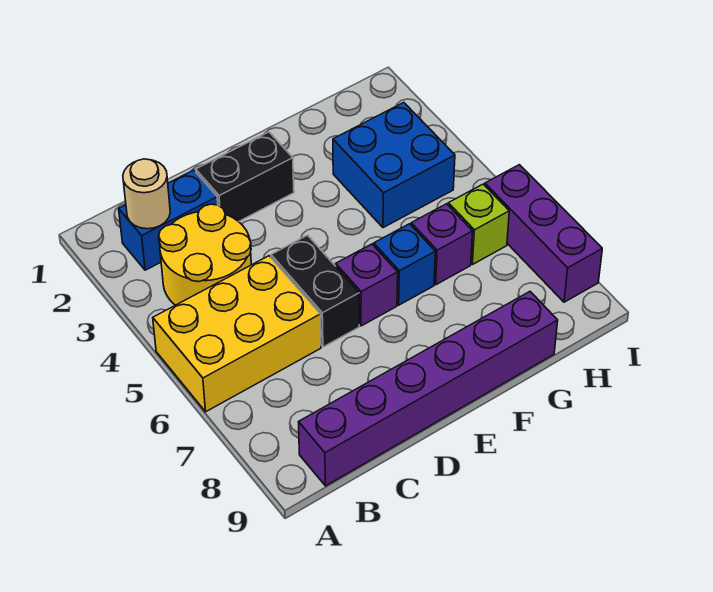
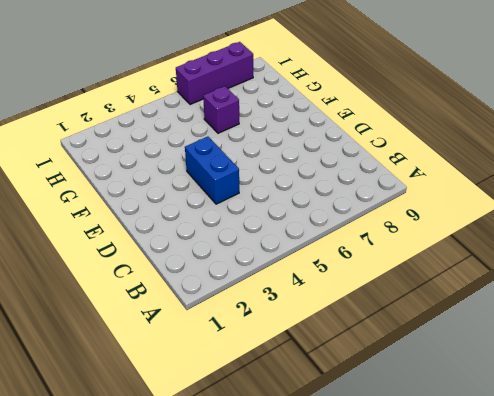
blue 1x2 brick [185,137,239,204] -> blue 1x2 brick moved to [119,170,218,270]
none -> yellow 2x3 brick [153,256,321,412]
none -> yellow 2x2 round brick [159,204,251,305]
none -> purple 1x6 brick [299,292,558,486]

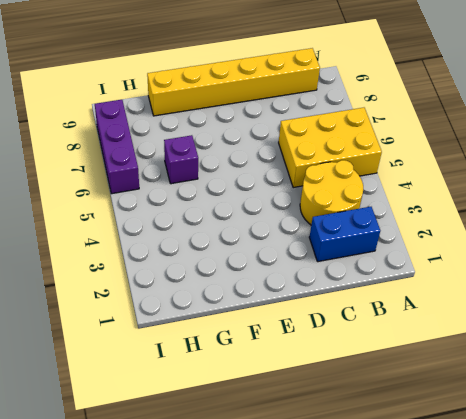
yellow 1x6 brick [147,48,320,116] -> purple 1x6 brick [299,292,558,486]
none -> black 1x2 brick [196,132,294,222]
none -> black 1x2 brick [271,235,359,347]
none -> purple 1x1 brick [336,244,398,326]

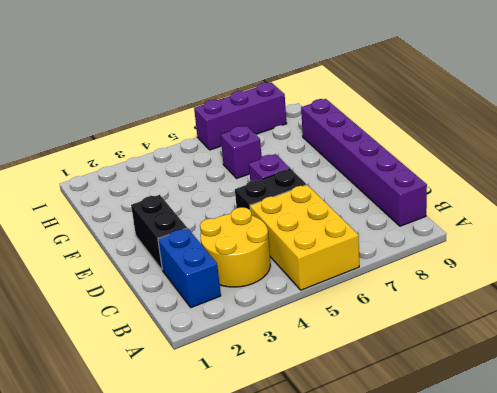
none -> blue 1x1 brick [374,224,435,305]
none -> blue 2x2 brick [333,102,455,228]
none -> lime 1x1 brick [448,184,509,265]

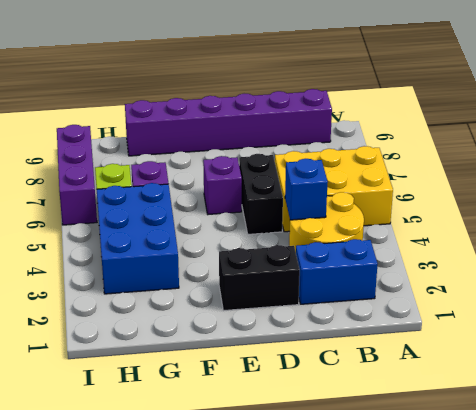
blue 1x1 brick [285,159,328,220] -> blue 1x1 brick moved to [374,224,435,305]
blue 2x3 brick [97,183,179,294] -> blue 2x2 brick [333,102,455,228]
none -> tan 1x1 round brick [123,159,170,229]

